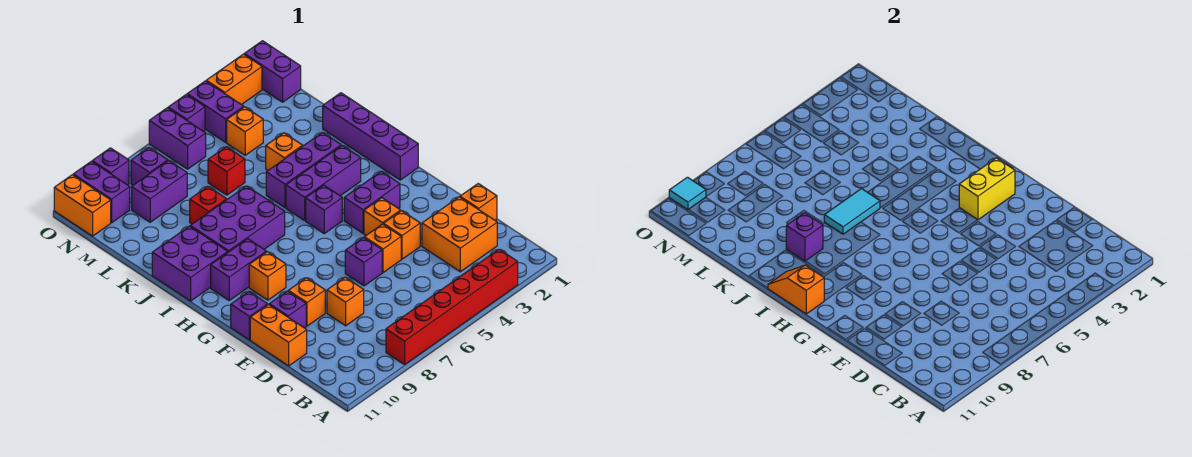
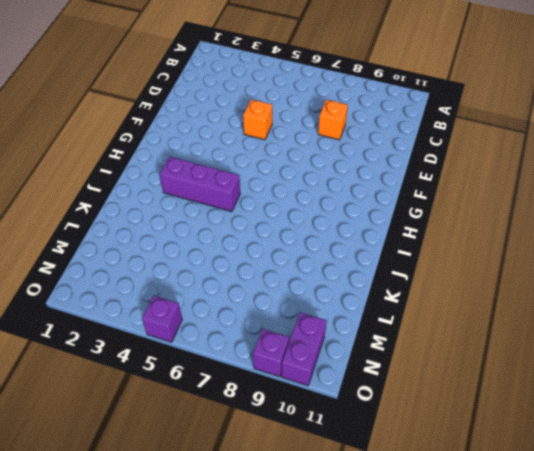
none -> red 1x6 brick [386,249,518,365]
none -> orange 2x2 brick [422,197,497,272]
none -> orange 1x1 brick [460,184,497,221]
none -> orange 1x2 brick [250,305,307,366]

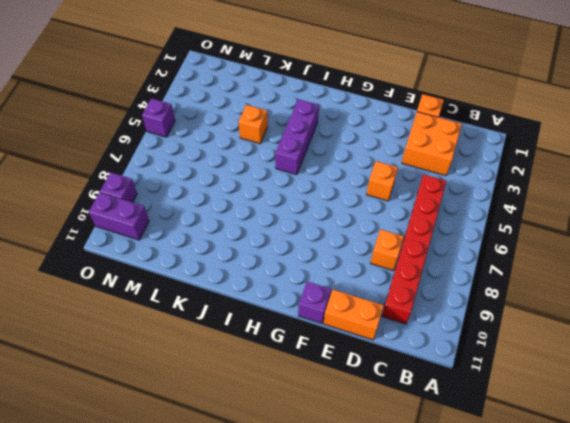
red 1x6 brick [382,175,446,324] -> red 1x6 brick moved to [386,249,518,365]
none -> orange 1x1 brick [383,211,420,259]
none -> purple 1x1 brick [345,238,382,286]
none -> orange 1x1 brick [288,278,325,326]
none -> purple 1x1 brick [269,291,306,328]

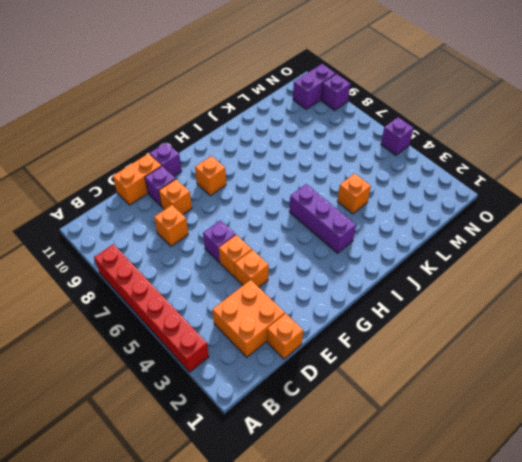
none -> orange 1x1 brick [364,198,401,235]
none -> purple 1x2 brick [344,171,400,233]
none -> purple 1x4 brick [323,93,418,180]
none -> purple 1x1 brick [306,185,342,233]

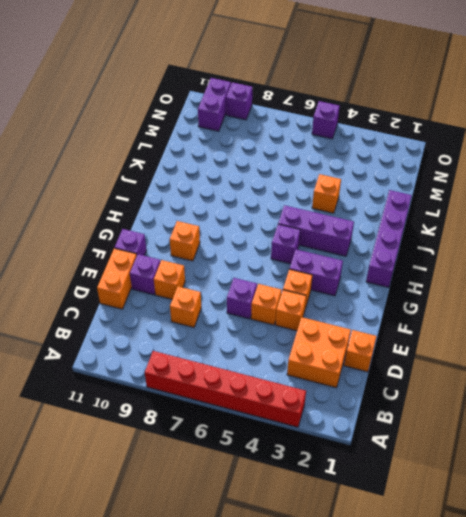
none -> purple 1x2 brick [211,239,266,300]
none -> purple 2x3 brick [190,186,285,252]
none -> purple 2x2 brick [152,226,228,301]
none -> purple 1x3 brick [266,133,341,208]

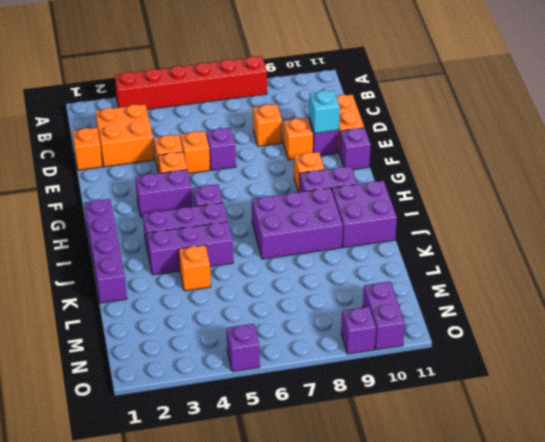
cyan 1x1 brick [309,90,340,133] -> none
none -> red 1x1 brick [190,187,227,224]
none -> red 1x1 brick [208,147,245,195]
none -> orange 1x1 brick [227,107,263,155]
none -> purple 1x2 brick [132,160,187,222]

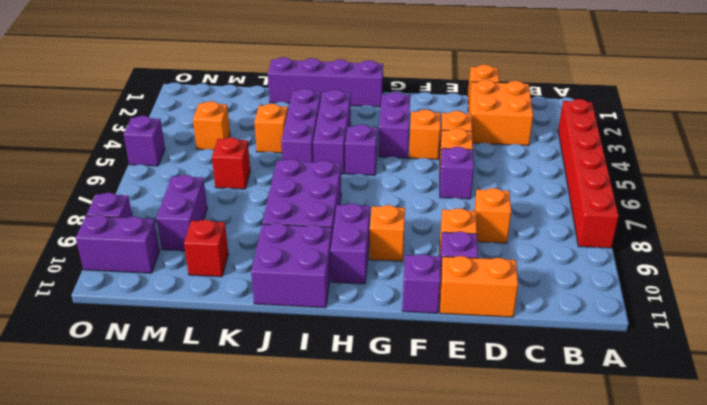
red 1x1 brick [184,220,228,277] -> red 1x1 brick moved to [190,187,227,224]
none -> purple 1x2 brick [244,41,301,102]
none -> purple 1x2 brick [187,81,244,142]
none -> purple 1x2 brick [149,108,206,169]
none -> purple 1x1 brick [131,148,168,185]

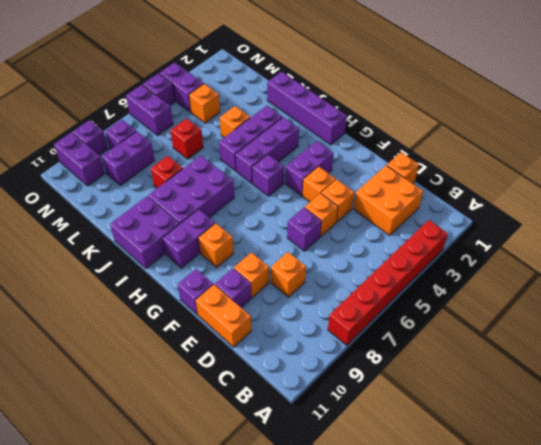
none -> purple 1x2 brick [244,41,301,102]
none -> orange 1x2 brick [54,175,111,236]
none -> orange 1x2 brick [206,54,262,105]
none -> yellow 1x2 brick [959,158,1015,220]

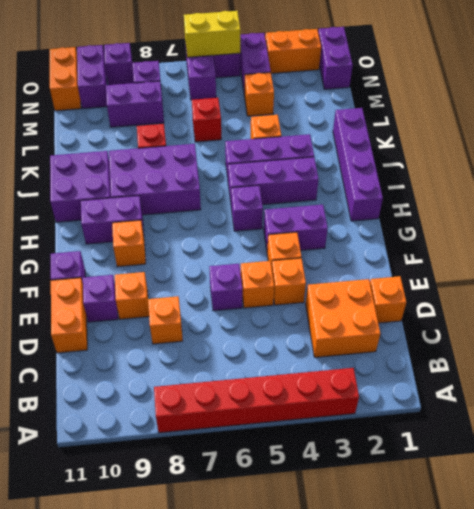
yellow 1x2 brick [184,11,240,57] -> yellow 1x2 brick moved to [959,158,1015,220]
none -> orange 1x2 slope [768,265,824,314]
none -> cyan 1x2 tile [824,189,880,234]
none -> purple 1x1 brick [786,213,823,261]
none -> cyan 1x1 tile [669,177,706,210]

